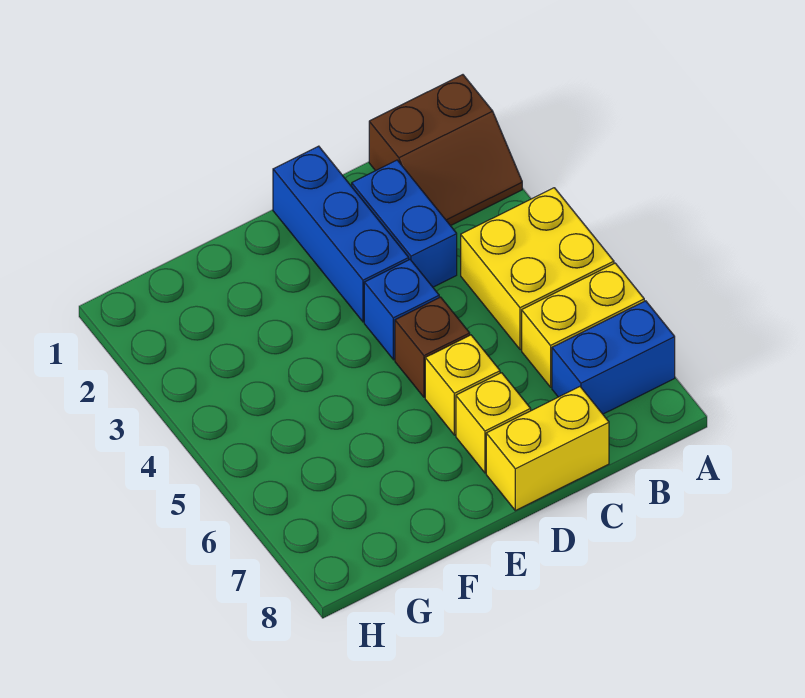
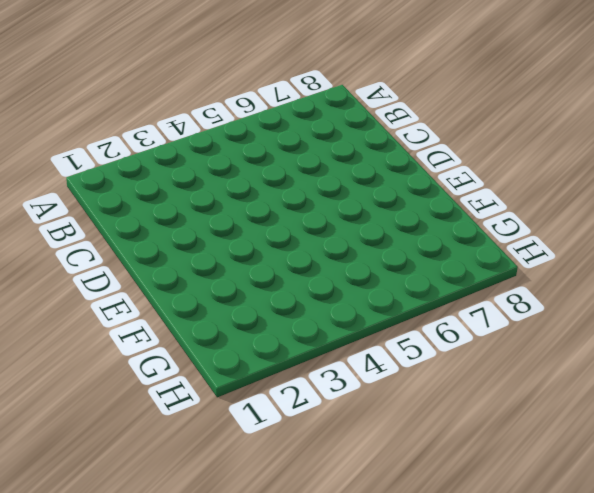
none -> brown 2x2 slope [369,75,522,226]
none -> yellow 2x2 brick [461,188,614,350]

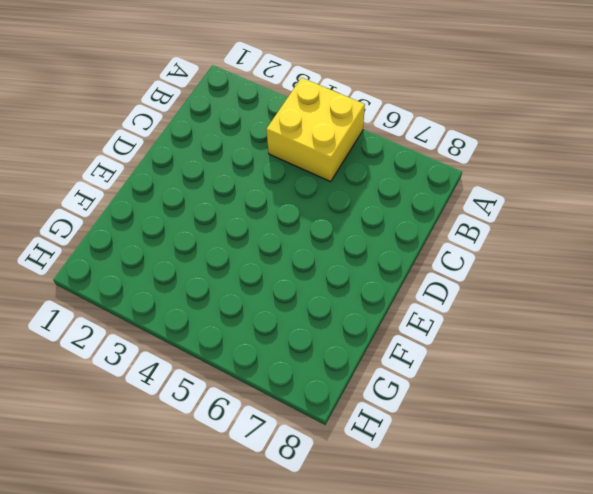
none -> brown 2x2 slope [369,75,522,226]
none -> yellow 1x2 brick [522,263,644,387]

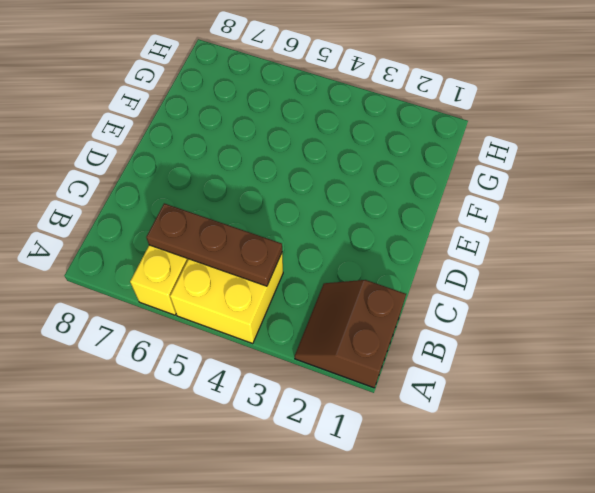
brown 1x3 plate [146,203,282,286] -> none
none -> blue 1x2 brick [552,301,675,414]
none -> blue 1x2 brick [352,160,457,287]

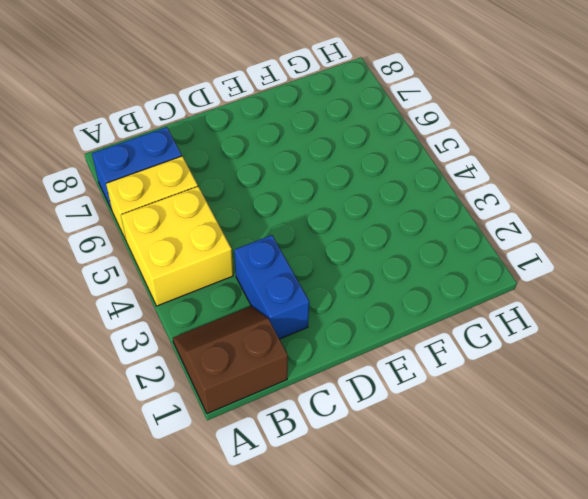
none -> yellow 1x2 brick [486,387,609,511]
none -> blue 1x3 brick [273,146,409,322]

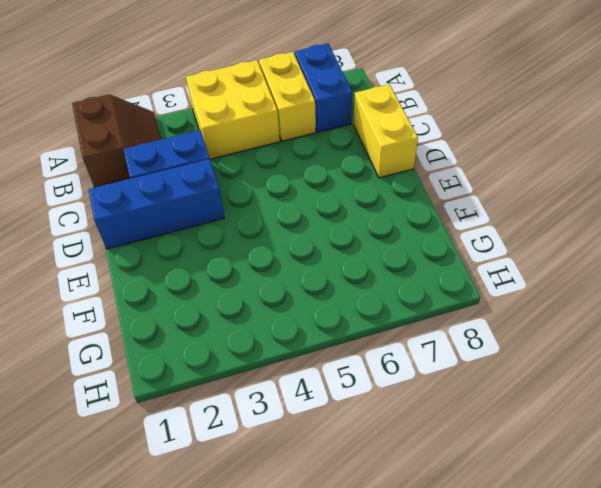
none -> blue 1x1 brick [364,260,439,360]
none -> brown 1x1 brick [395,297,470,397]

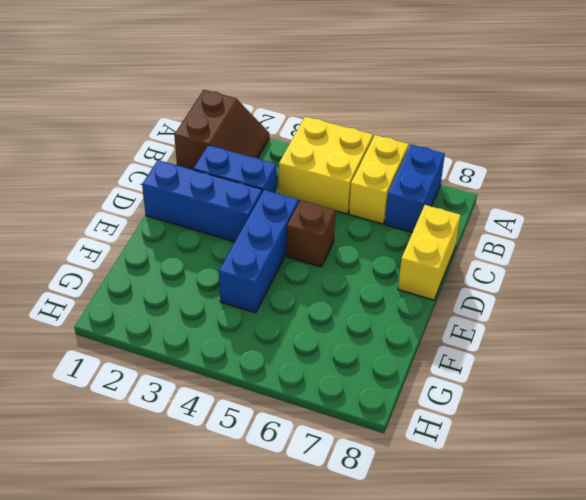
blue 1x3 brick [219,190,299,313] -> blue 1x1 brick [364,260,439,360]
none -> yellow 1x1 brick [425,335,500,435]
none -> yellow 1x1 brick [456,373,531,473]

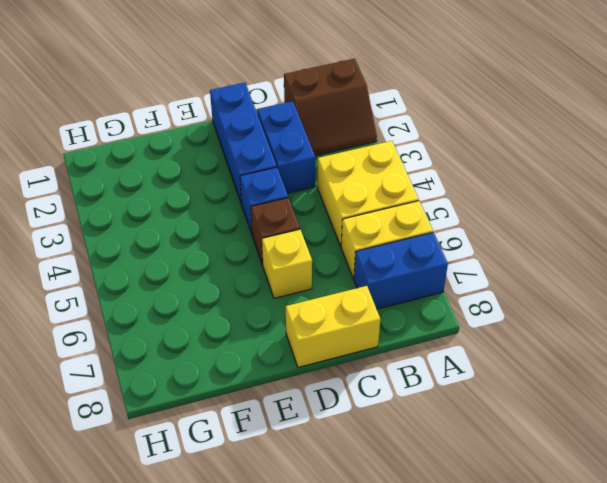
none -> yellow 1x1 brick [456,373,531,473]

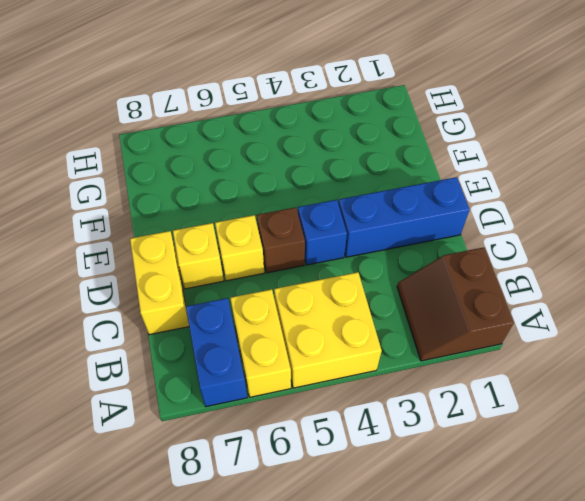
none -> blue 1x2 brick [352,160,457,287]

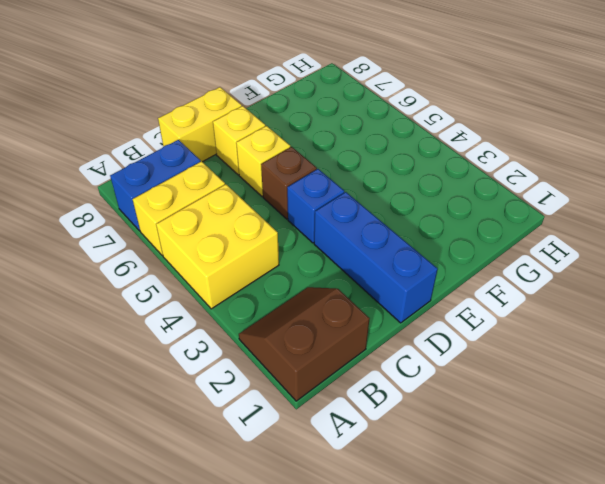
none -> blue 1x2 brick [352,160,457,287]

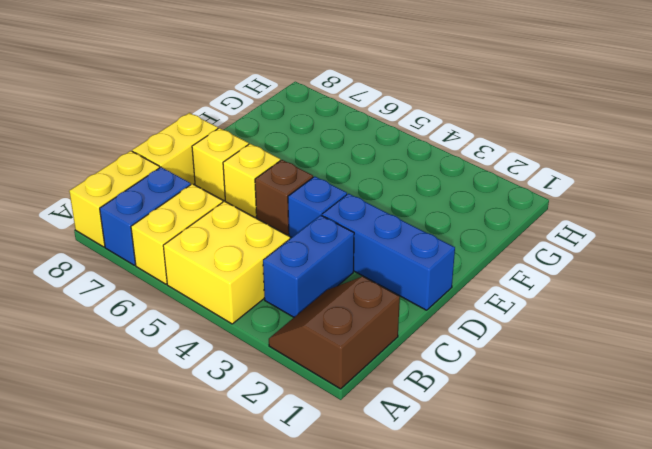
yellow 1x2 brick [69,151,160,247] -> none
blue 1x2 brick [263,215,354,317] -> blue 1x2 brick turned to [352,160,457,287]

